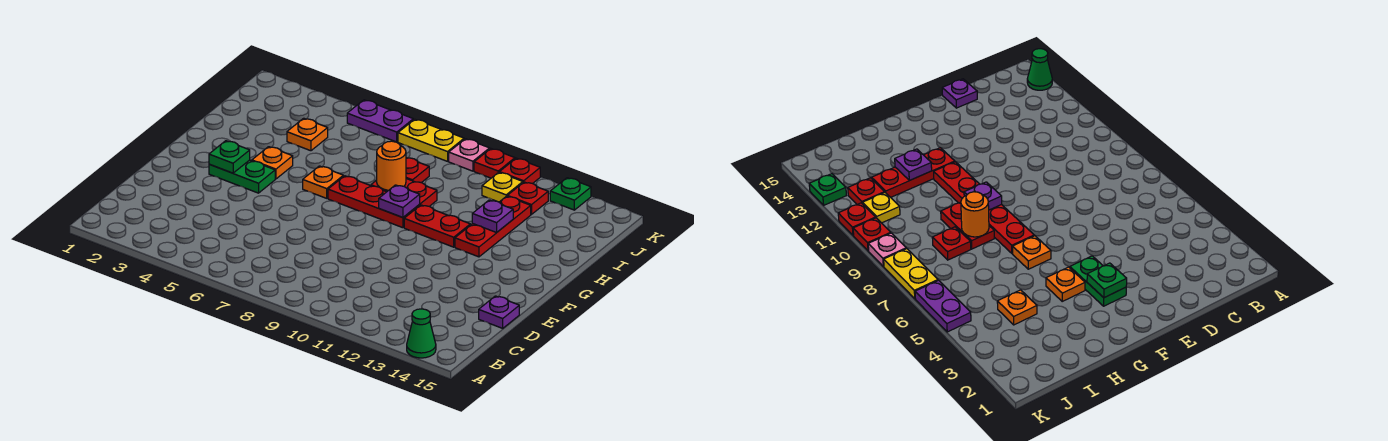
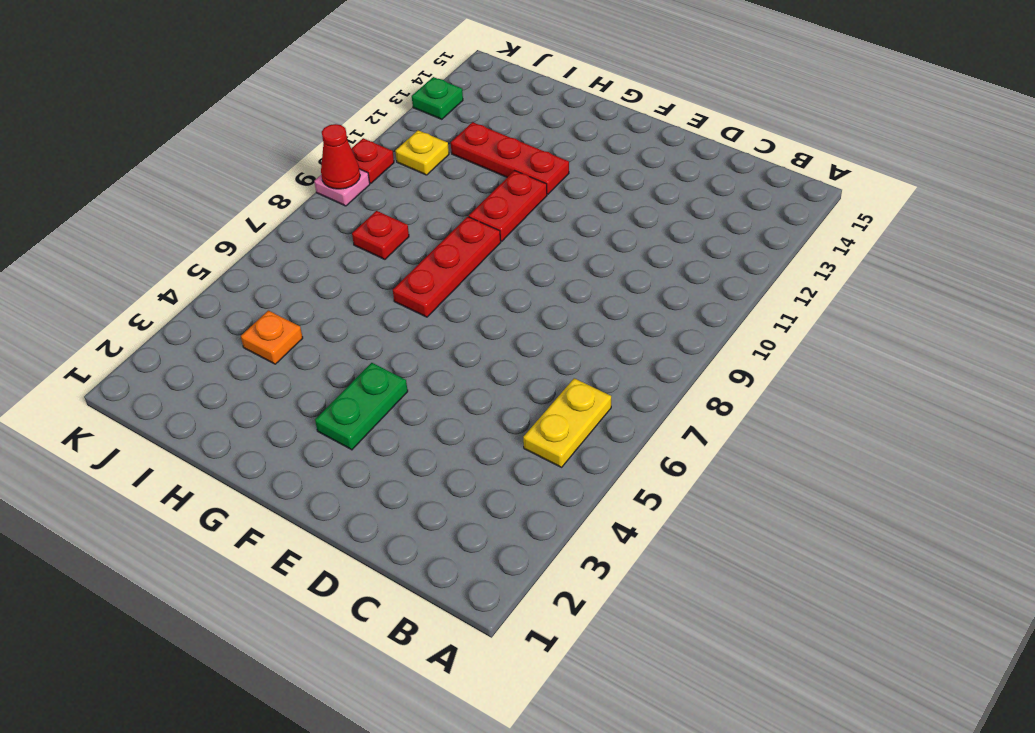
yellow 1x2 plate [523,378,611,467] -> yellow 1x2 plate moved to [398,119,464,161]
red 1x1 cone [321,124,360,189] -> none
none -> green 1x1 cone [407,309,436,358]
none -> purple 1x1 plate [479,296,519,328]
none -> orange 1x1 plate [252,147,293,179]

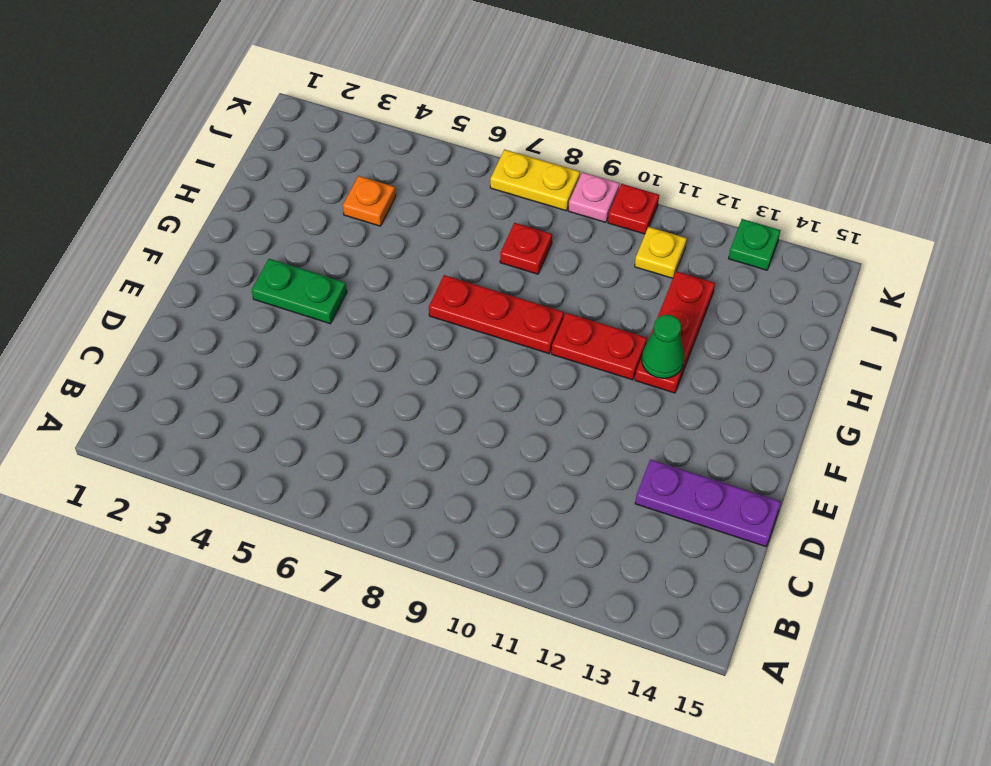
purple 1x3 plate [635,459,781,546] -> purple 1x1 plate [479,296,519,328]
green 1x1 cone [642,315,685,378] -> green 1x1 cone moved to [407,309,436,358]
none -> orange 1x1 plate [252,147,293,179]
none -> orange 1x1 plate [303,166,343,198]
none -> red 1x2 plate [371,179,437,206]

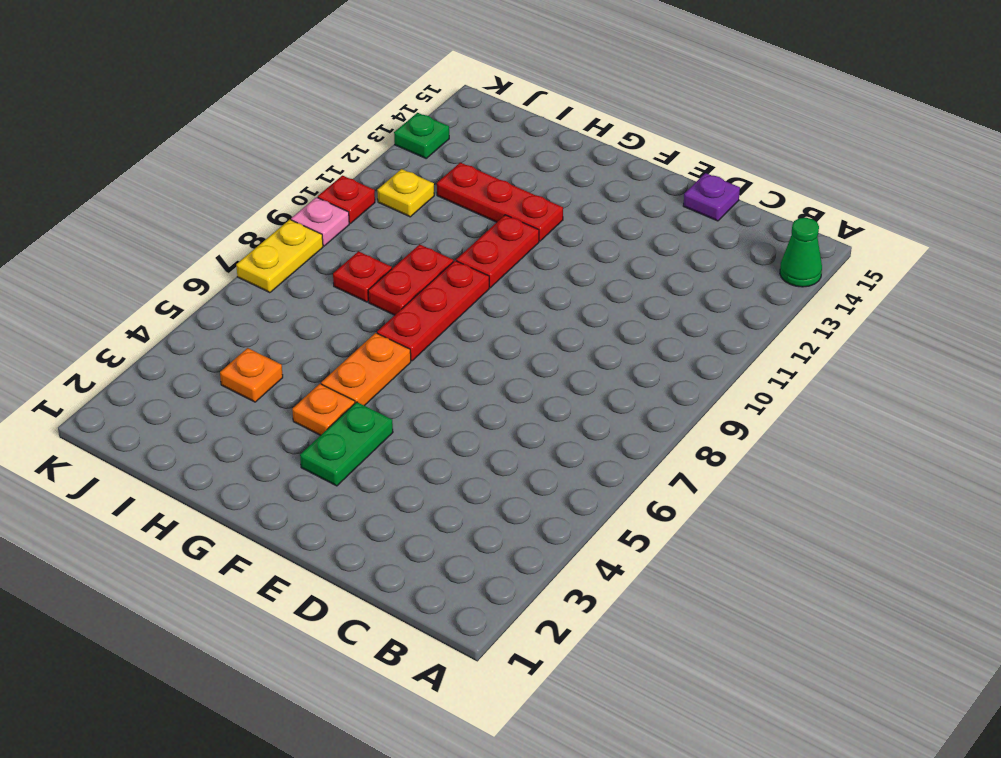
orange 1x2 plate [321,333,411,406] -> orange 1x1 plate [303,166,343,198]
none -> red 1x1 plate [508,182,548,214]
none -> purple 1x2 plate [347,100,413,142]
none -> red 1x1 plate [500,158,540,184]

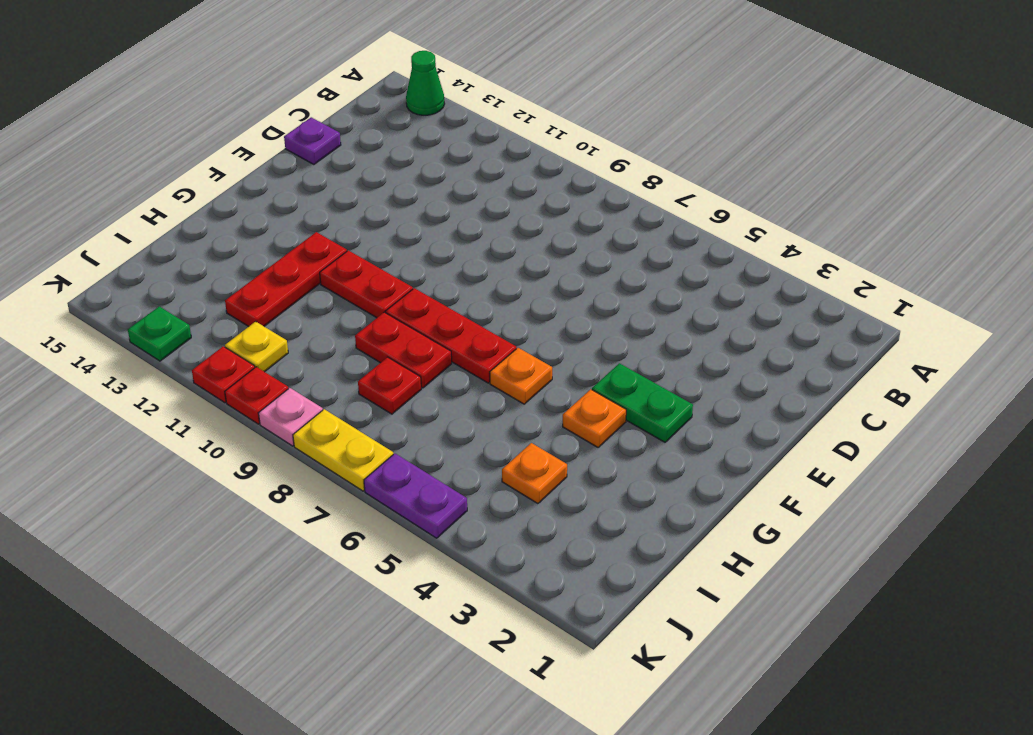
none -> red 1x1 plate [508,182,548,214]
none -> green 1x1 plate [209,141,250,173]
none -> purple 1x1 plate [379,185,420,218]

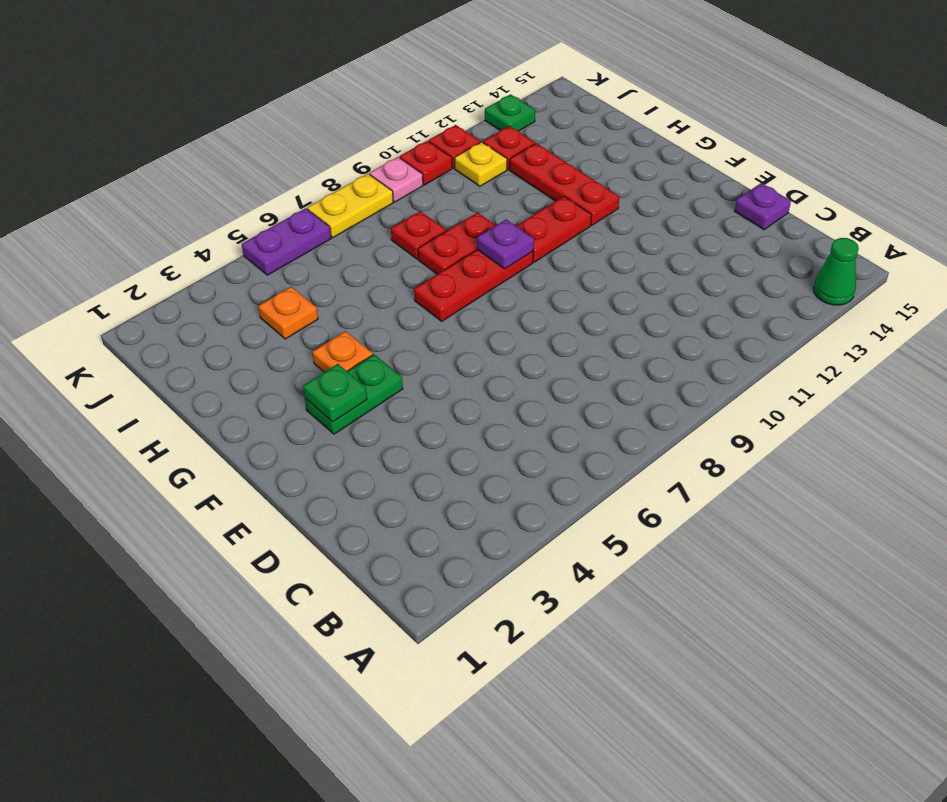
none -> orange 1x1 plate [303,166,343,198]
none -> orange 1x1 round brick [377,141,406,190]
none -> purple 1x1 plate [472,200,513,232]

